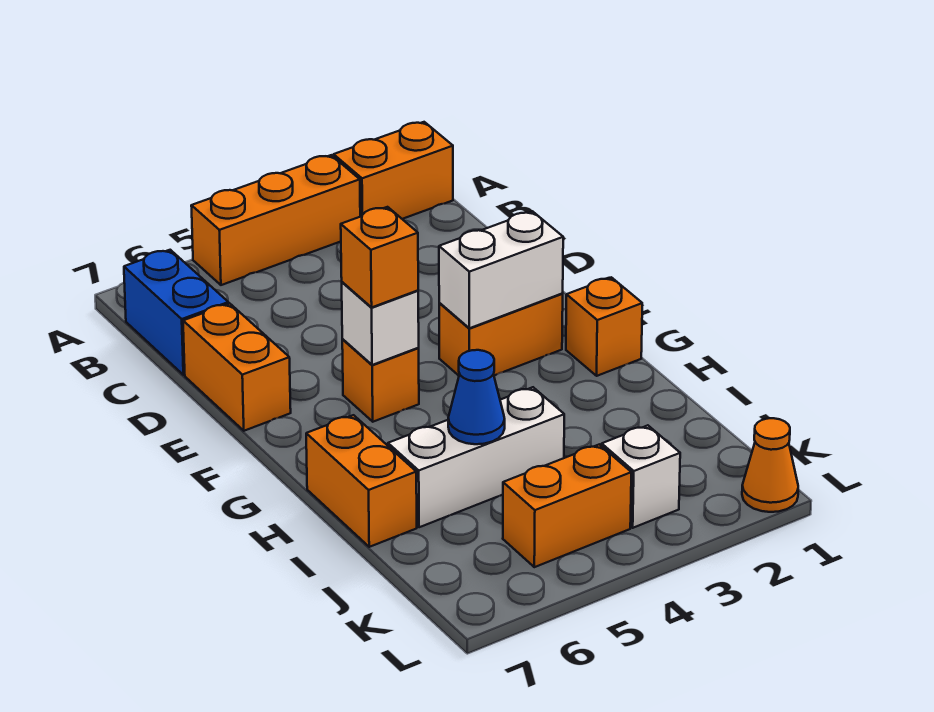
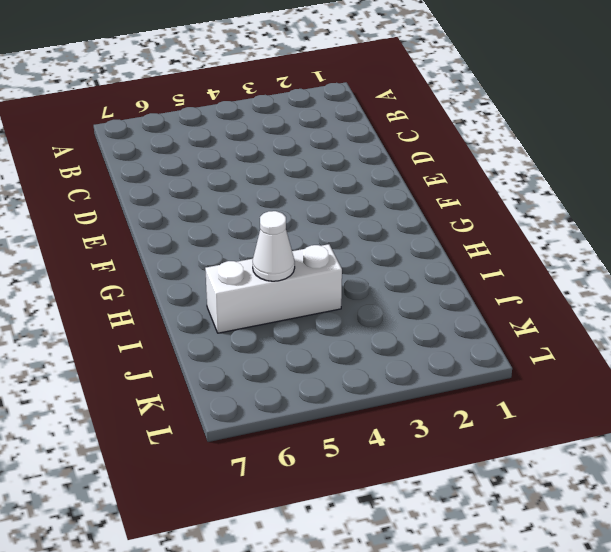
white 1x1 cone [253,211,295,281] -> blue 1x1 cone [448,350,505,444]
none -> orange 1x2 brick [334,122,453,219]
none -> orange 1x3 brick [191,155,360,285]
none -> blue 1x2 brick [124,250,228,375]

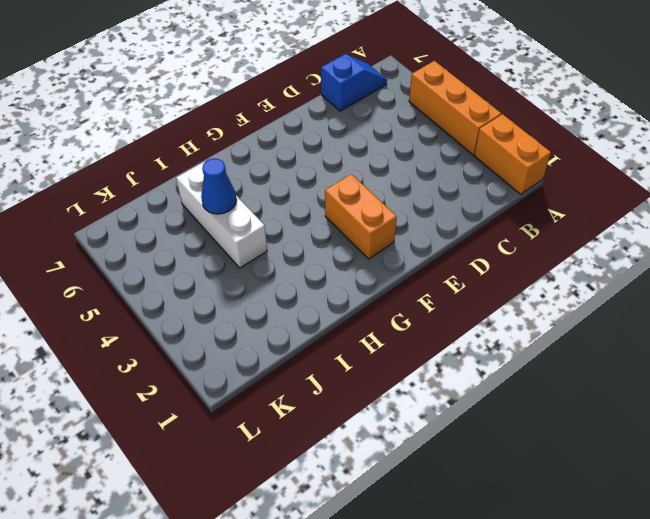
blue 1x2 slope [321,54,387,111] -> blue 1x2 brick [124,250,228,375]
none -> orange 1x2 brick [183,303,291,431]
none -> orange 1x1 brick [342,340,419,422]
none -> orange 1x1 brick [566,277,642,376]

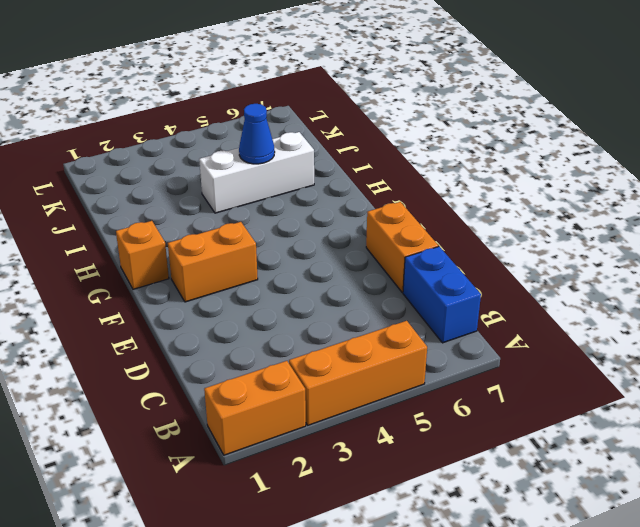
none -> orange 1x1 brick [342,340,419,422]
none -> orange 1x2 brick [306,415,417,547]
none -> white 1x1 brick [602,425,680,528]

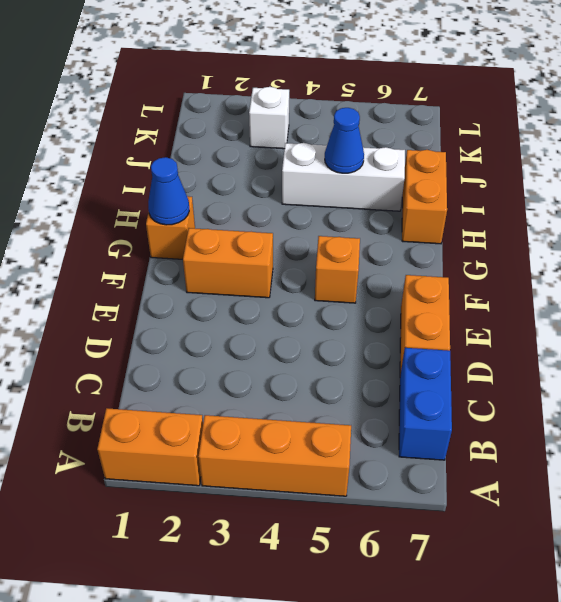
blue 1x1 cone [148,157,189,225] -> none
none -> orange 1x2 brick [503,444,631,567]
none -> orange 1x1 cone [742,418,798,512]
none -> white 1x2 brick [439,211,563,328]

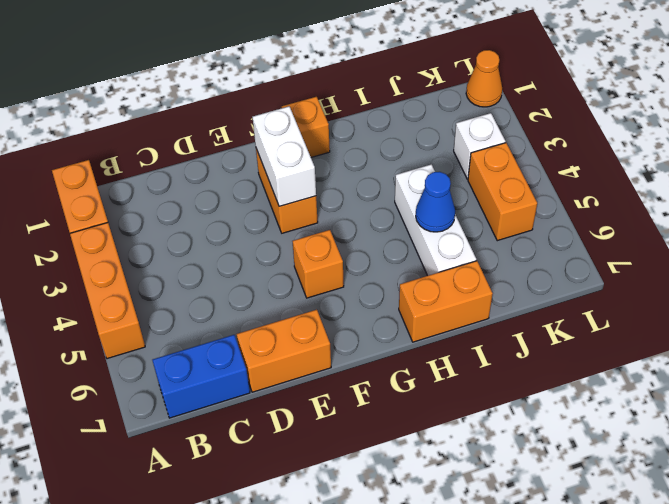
none -> white 1x1 brick [342,282,419,365]
none -> orange 1x1 brick [341,207,418,307]

